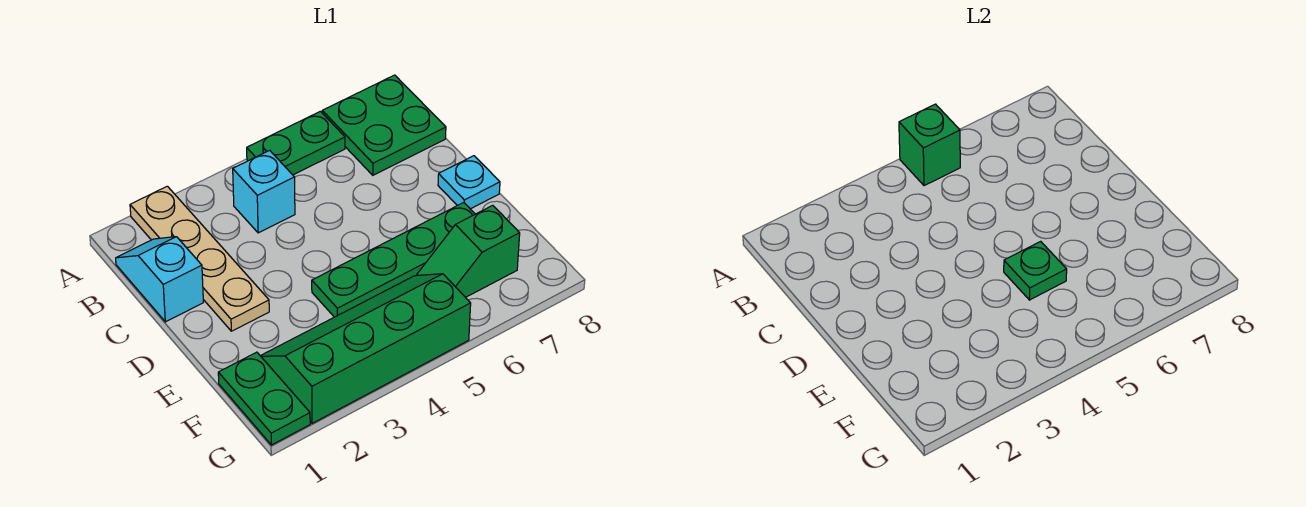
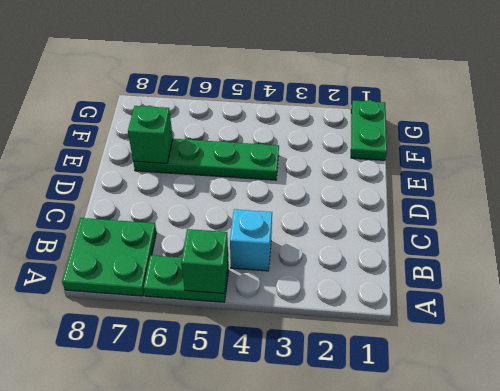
green 1x1 brick [128,106,173,163] -> none
none -> tan 1x4 plate [130,186,269,331]
none -> cyan 1x2 slope [116,237,203,322]
none -> cyan 1x1 plate [438,156,500,209]

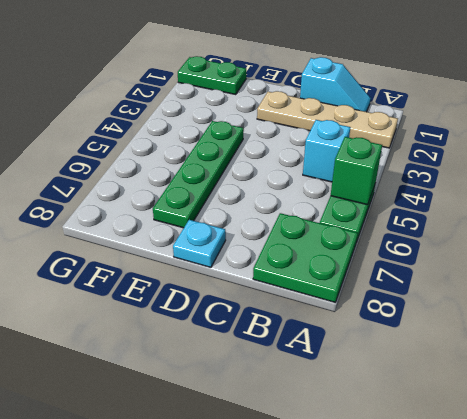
none -> green 2x4 slope [261,274,471,423]
none -> green 1x2 slope [417,205,520,297]
none -> green 1x1 plate [1004,241,1067,300]

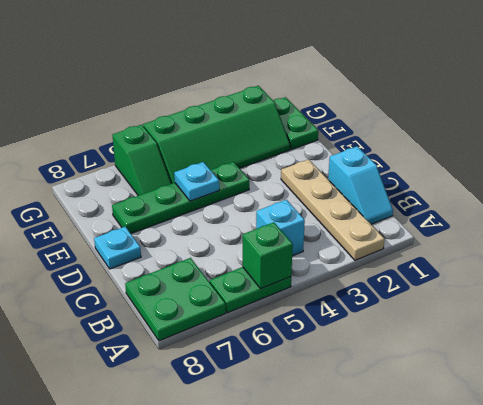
cyan 1x1 plate [174,162,219,201] -> green 1x1 plate [1004,241,1067,300]
green 1x2 slope [113,125,172,196] -> green 1x2 slope turned to [417,205,520,297]

